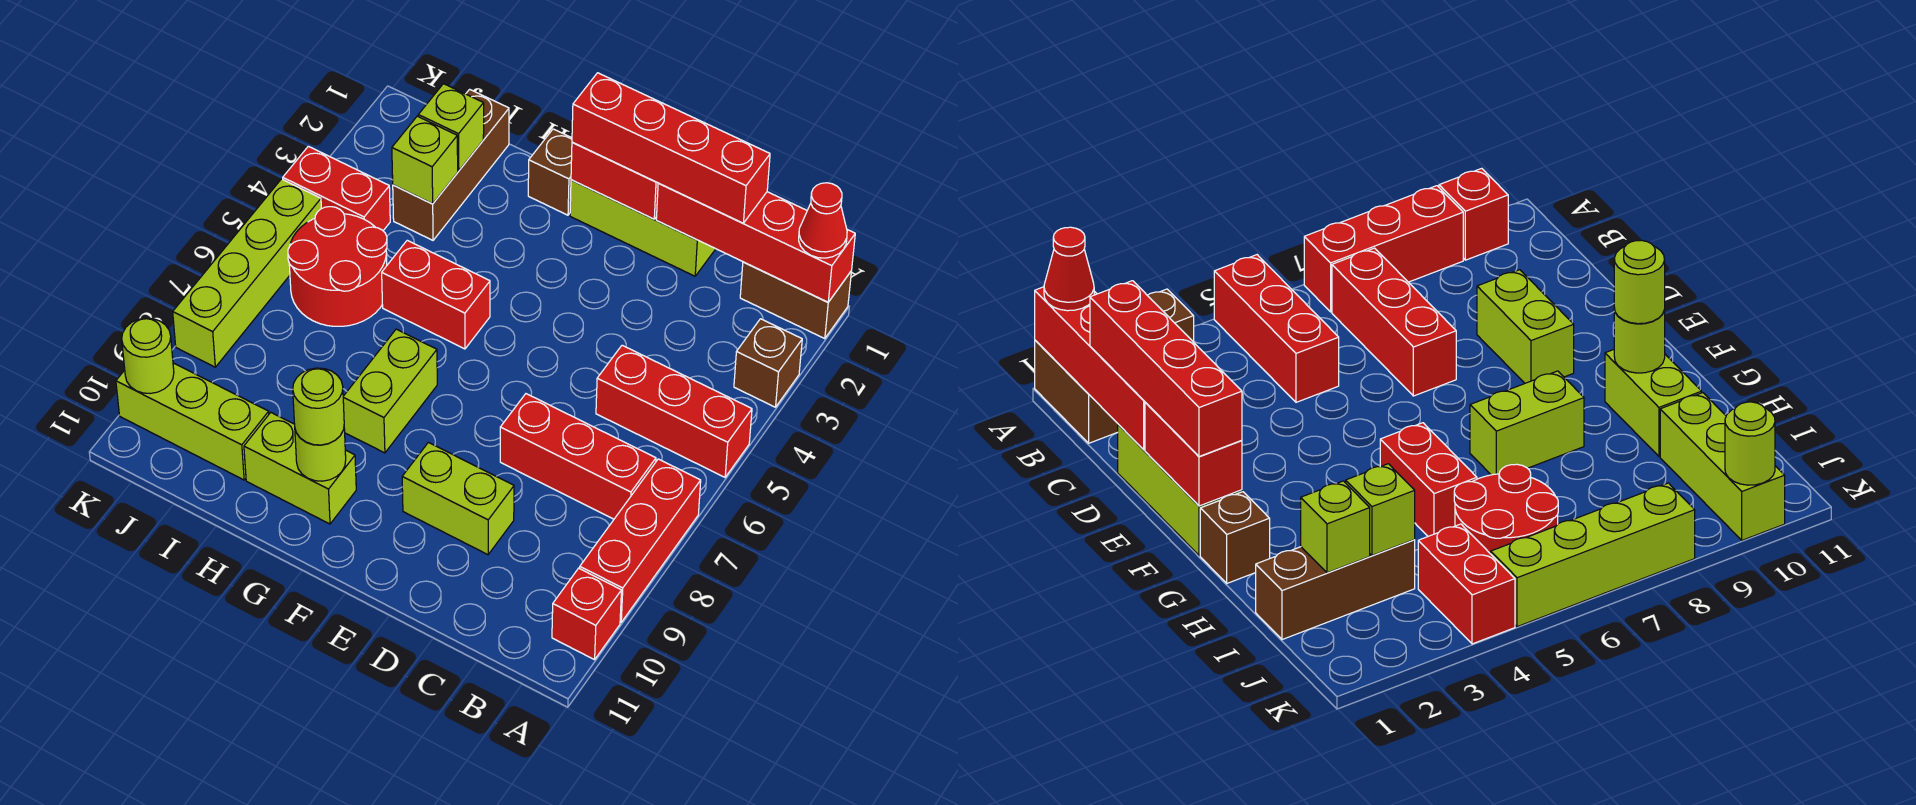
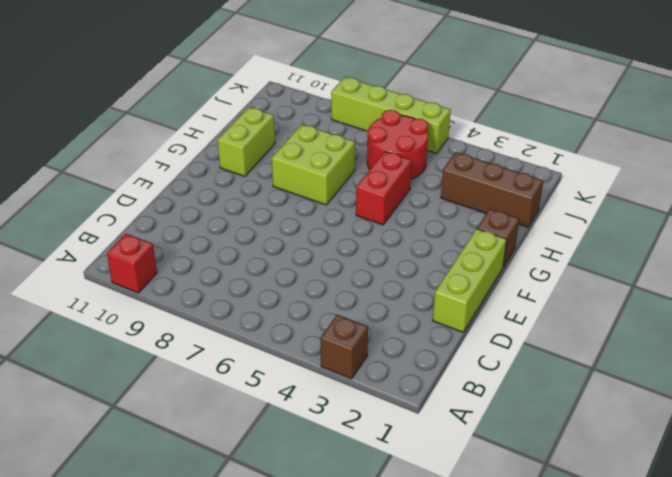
lime 2x2 brick [272,124,355,205] -> lime 1x2 brick [343,329,437,453]
none -> brown 1x2 brick [740,262,851,339]
none -> red 1x3 brick [596,345,752,477]
none -> red 1x3 brick [580,459,701,622]

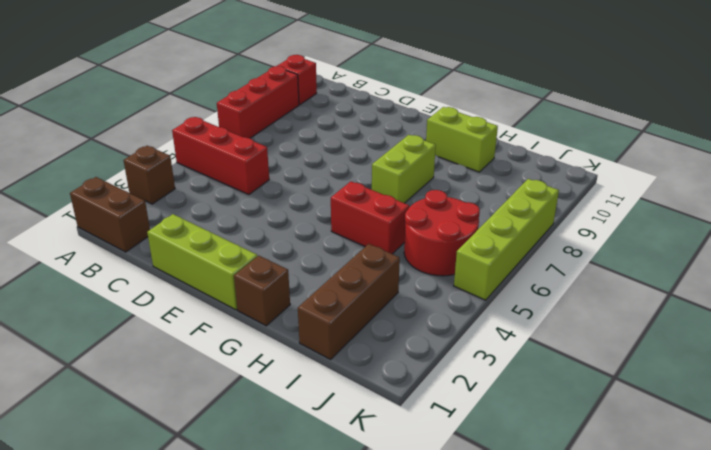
none -> red 1x3 brick [500,394,656,519]
none -> lime 1x2 brick [402,442,514,555]
none -> lime 1x3 brick [116,363,269,480]

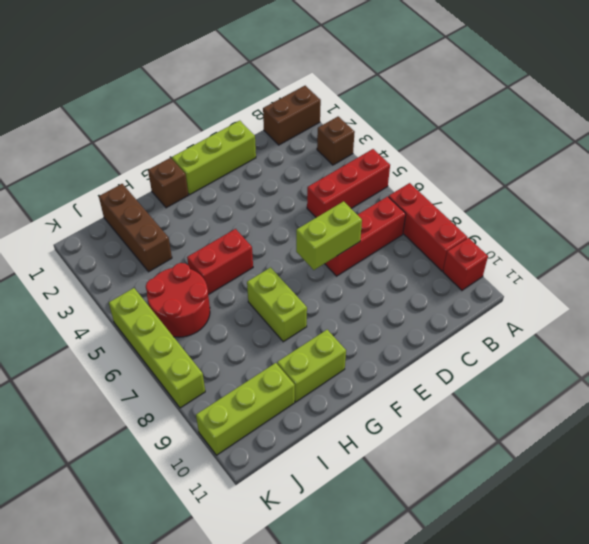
lime 1x2 brick [296,201,362,270] -> lime 1x2 brick moved to [402,442,514,555]
none -> red 1x2 brick [283,146,390,231]
none -> red 1x4 brick [656,183,855,302]
none -> red 1x2 brick [571,142,658,219]

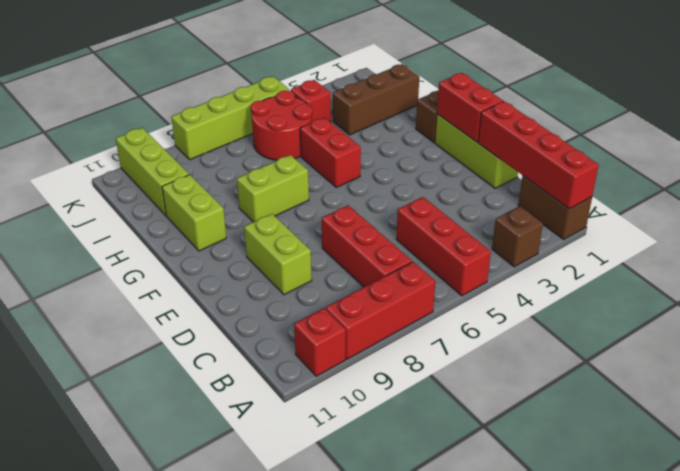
red 1x1 brick [291,80,331,122] -> red 1x2 brick [283,146,390,231]
none -> lime 1x1 round brick [295,429,346,481]
none -> lime 1x1 brick [418,84,484,171]
none -> lime 1x1 brick [392,116,458,204]

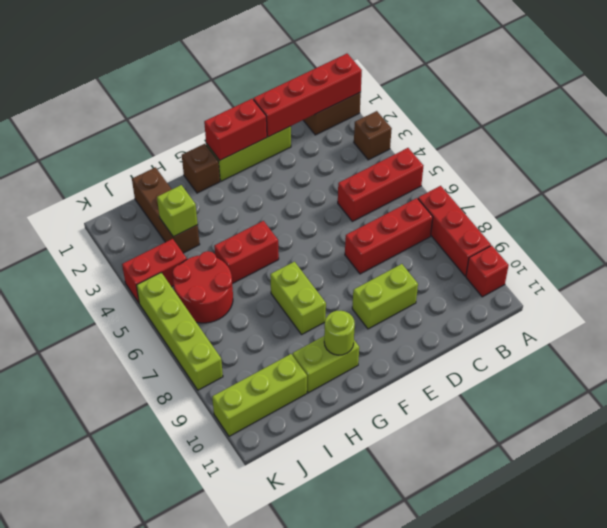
none -> lime 1x1 brick [418,84,484,171]
none -> lime 1x1 round brick [122,318,174,394]
none -> red 1x1 cone [799,183,847,258]

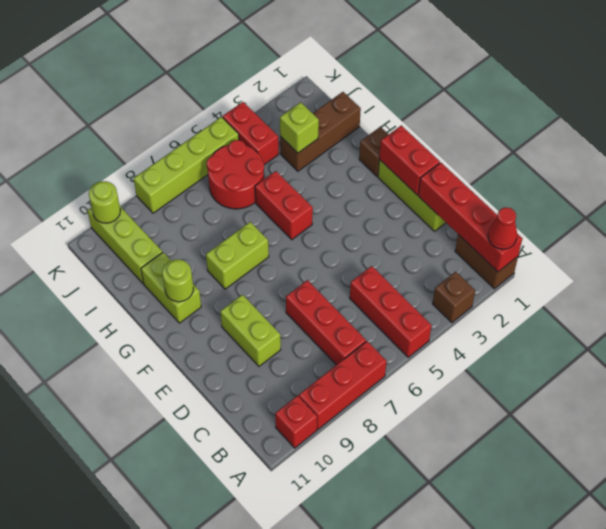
none -> lime 1x1 brick [418,84,484,171]
none -> red 1x4 brick [572,73,770,223]
none -> lime 1x1 round brick [293,368,344,445]

